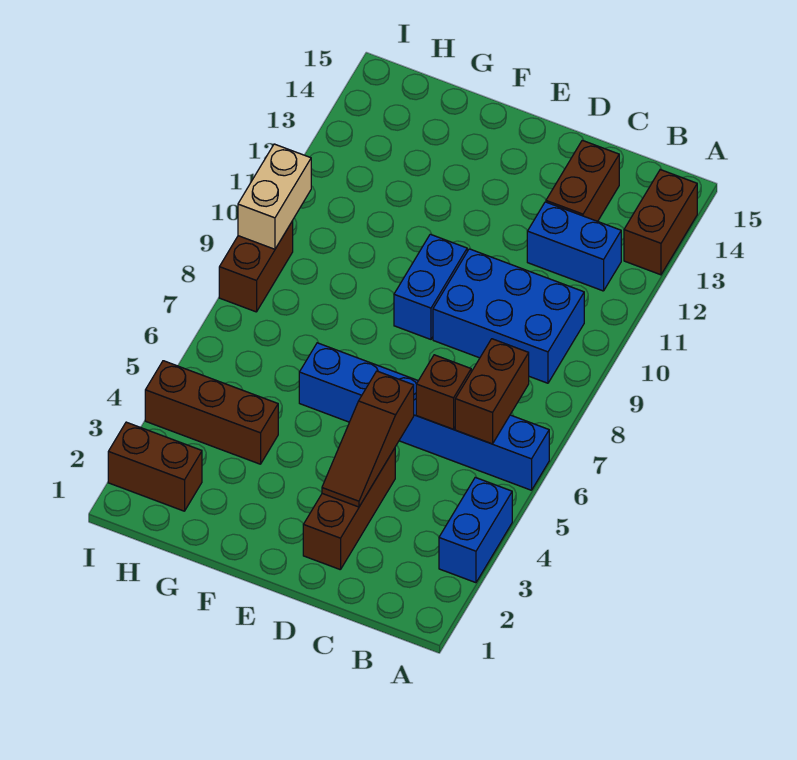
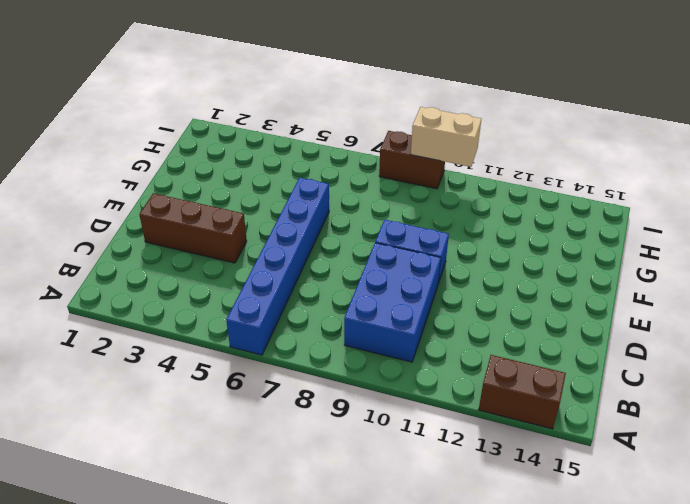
none -> blue 1x2 brick [439,477,512,583]
none -> blue 1x2 brick [527,202,621,291]
none -> brown 1x2 brick [546,140,619,221]

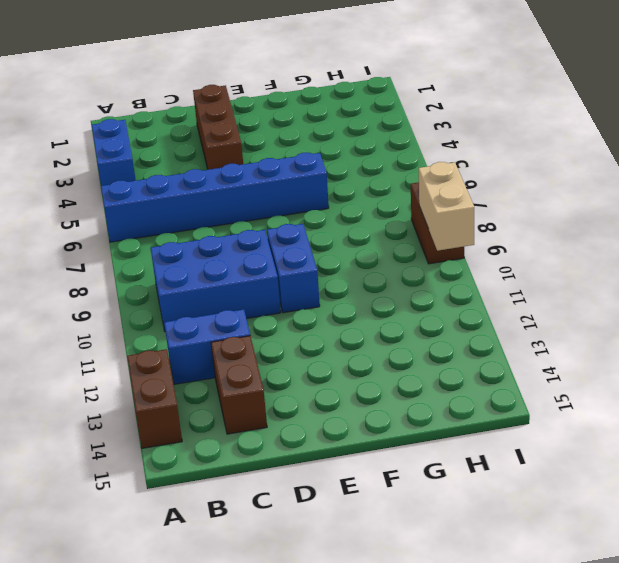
none -> brown 1x3 brick [145,361,278,464]
none -> brown 1x2 brick [108,422,202,511]
none -> brown 1x2 brick [455,339,529,444]

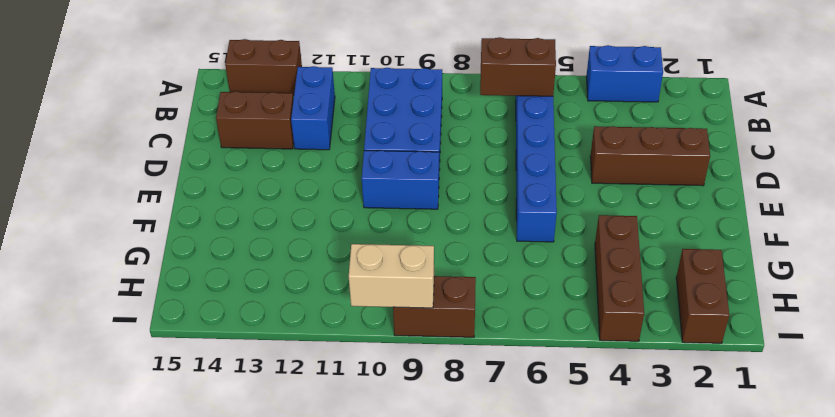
none -> brown 1x1 brick [416,355,471,429]
none -> brown 1x3 slope [322,371,414,507]

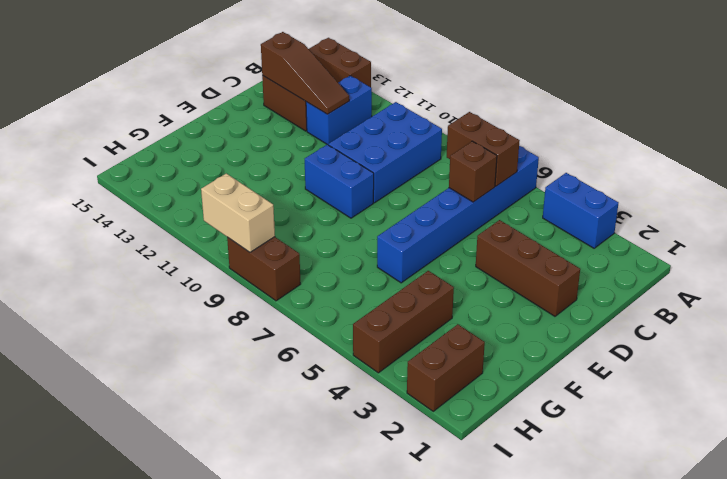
brown 1x3 slope [261,32,349,114] -> brown 1x3 slope moved to [322,371,414,507]

